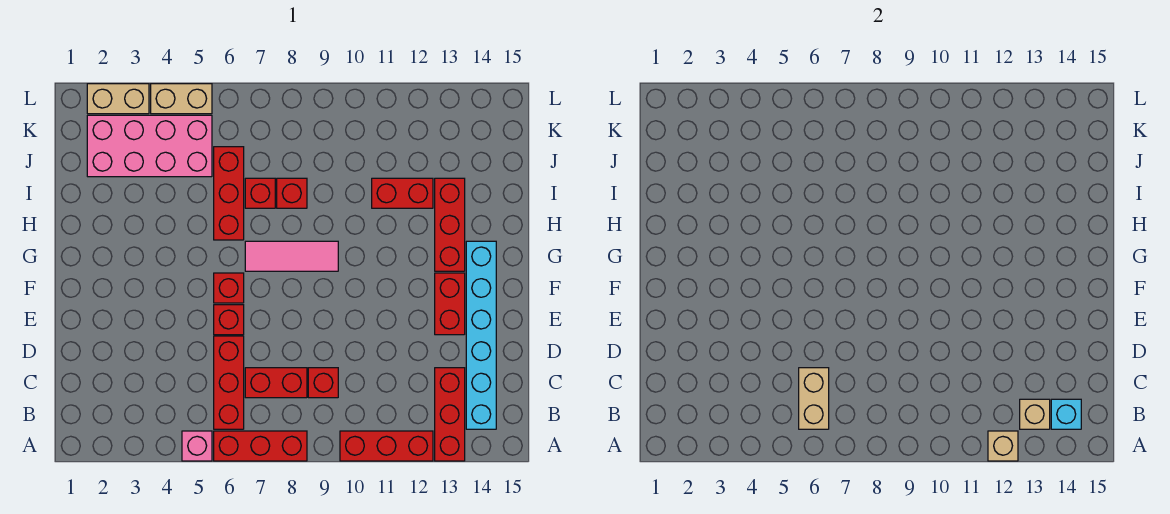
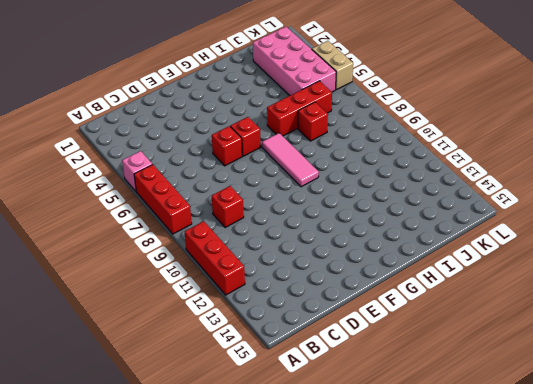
none -> red 1x3 brick [435,368,465,461]
none -> red 1x3 brick [214,336,244,429]
none -> cyan 1x6 brick [466,241,496,429]

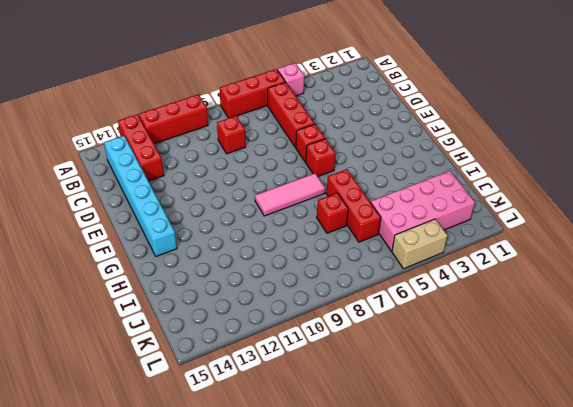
none -> red 1x2 brick [245,368,307,398]
none -> red 1x2 brick [435,273,465,335]
none -> red 1x3 brick [435,178,465,271]

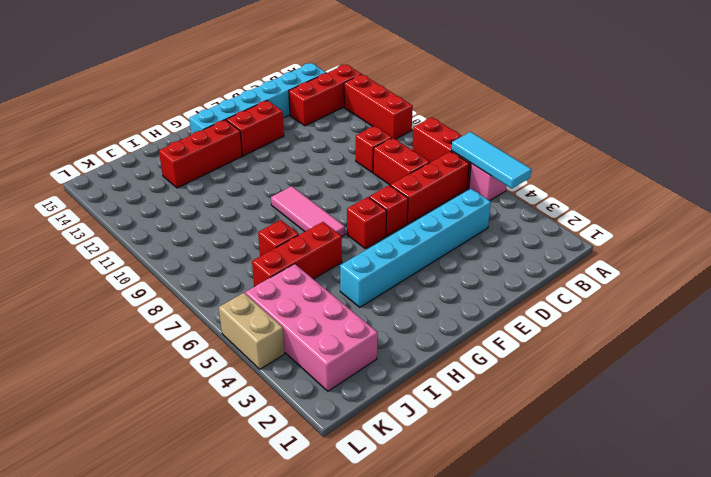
cyan 1x3 tile [451,132,531,189] -> none
cyan 1x6 brick [340,189,491,307] -> none
none -> red 1x1 brick [277,178,307,208]
none -> red 1x2 brick [372,178,433,208]
none -> tan 1x2 brick [87,84,149,114]

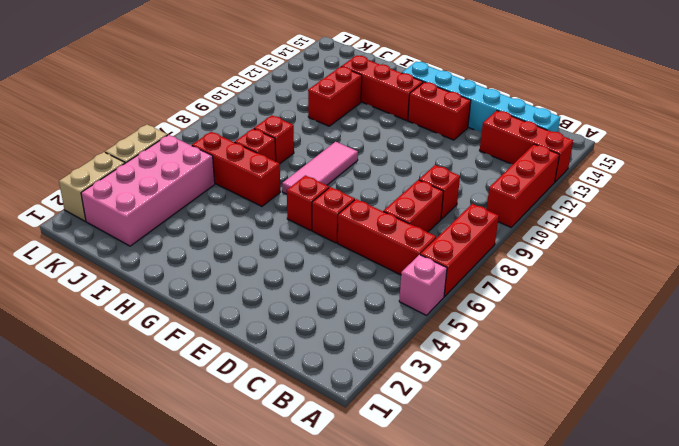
none -> tan 1x1 brick [988,431,1018,461]
none -> tan 1x2 brick [799,368,829,429]
none -> tan 1x1 brick [1020,399,1050,429]

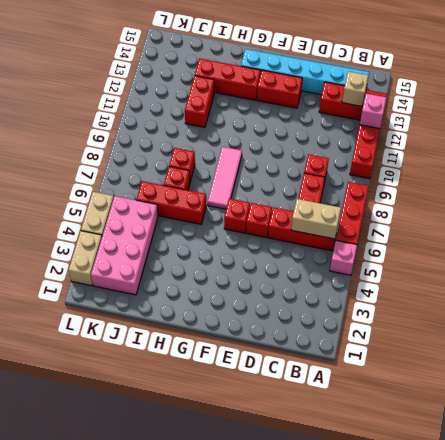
pink 1x1 brick [360,94,386,129] -> tan 1x1 brick [988,431,1018,461]
none -> cyan 1x1 brick [1051,399,1081,429]

